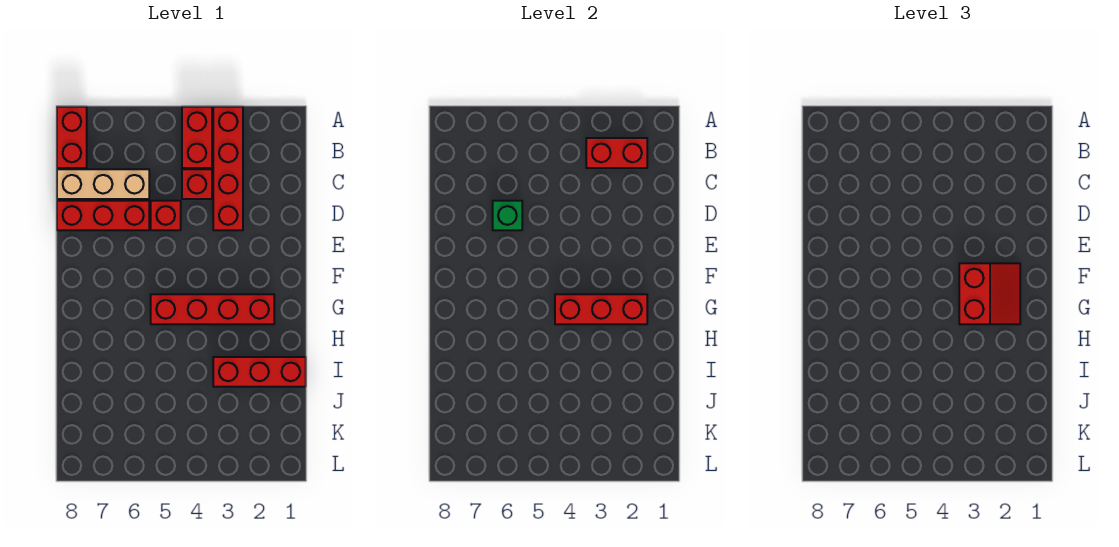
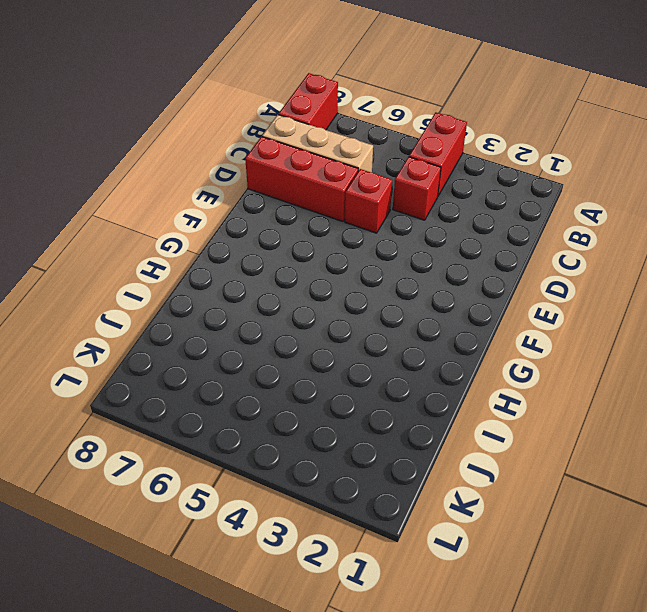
none -> red 1x4 brick [213,107,243,230]
none -> red 1x4 brick [151,294,274,324]
none -> red 1x3 brick [213,357,306,387]

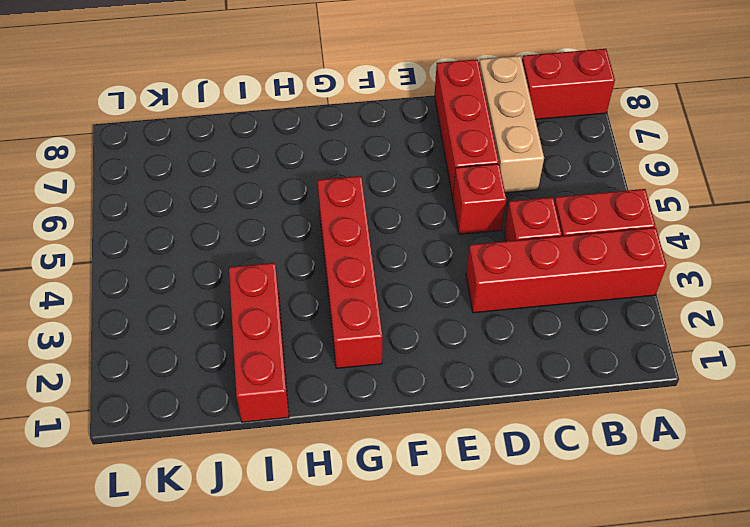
none -> red 1x2 brick [586,138,647,168]
none -> green 1x1 brick [493,201,522,230]
none -> red 1x3 brick [555,294,647,324]

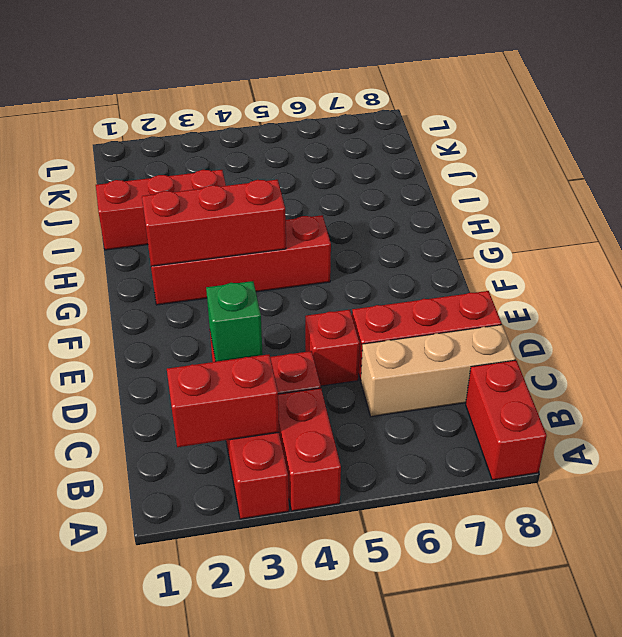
green 1x1 brick [206,281,263,362] -> green 1x1 brick moved to [493,201,522,230]
none -> red 2x2 slope [959,263,1020,324]

